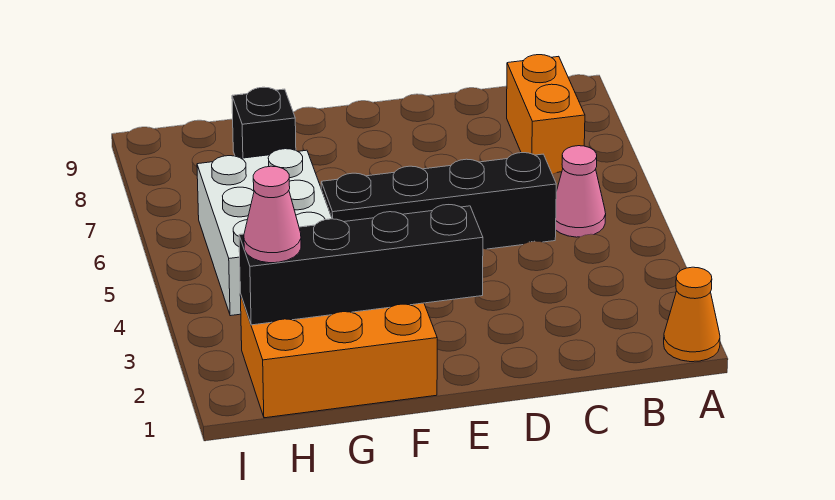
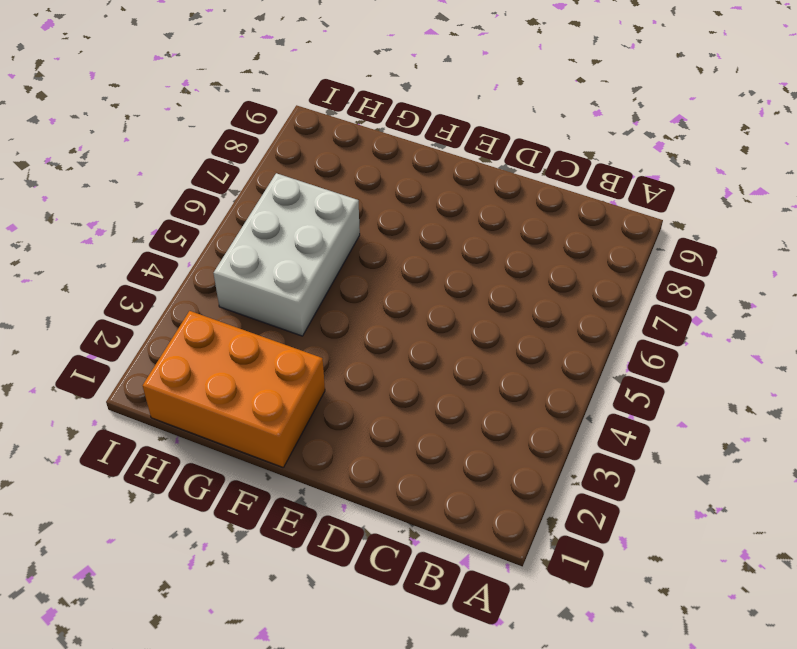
none -> orange 1x1 cone [664,267,720,362]
none -> pink 1x1 cone [556,146,606,237]

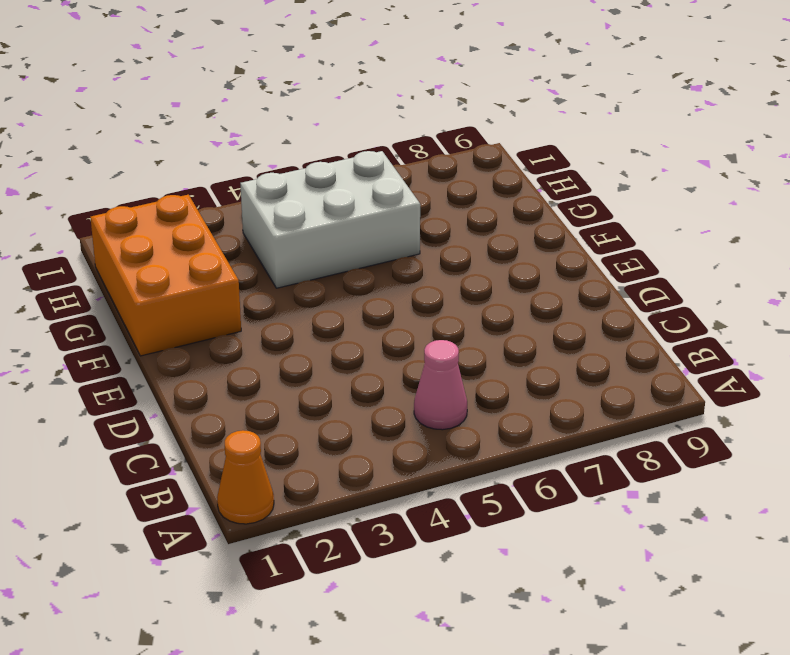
none -> orange 1x2 brick [507,55,585,175]
none -> black 1x4 brick [321,153,556,249]

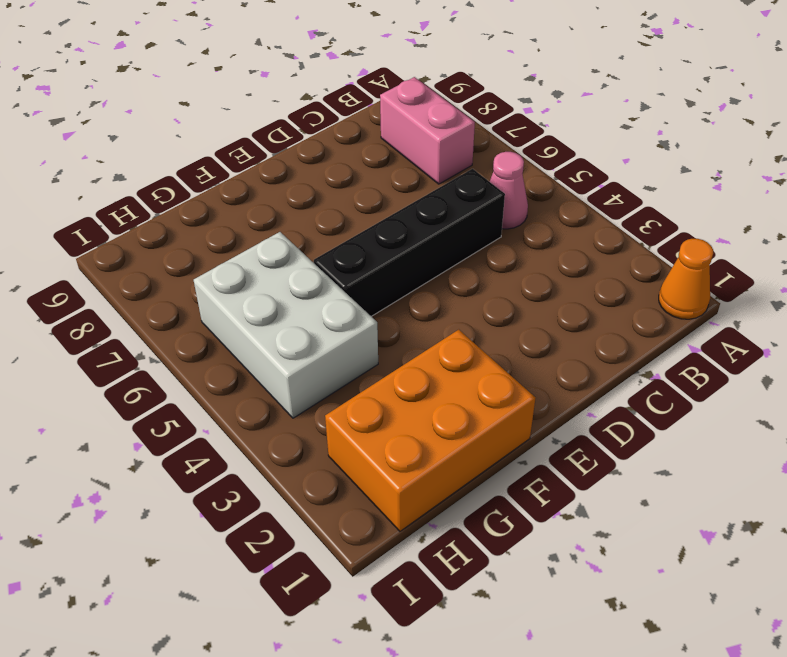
pink 1x2 brick [380,77,475,184] -> orange 1x2 brick [507,55,585,175]
none -> black 1x1 brick [232,87,296,158]
none -> black 1x4 brick [239,205,483,325]

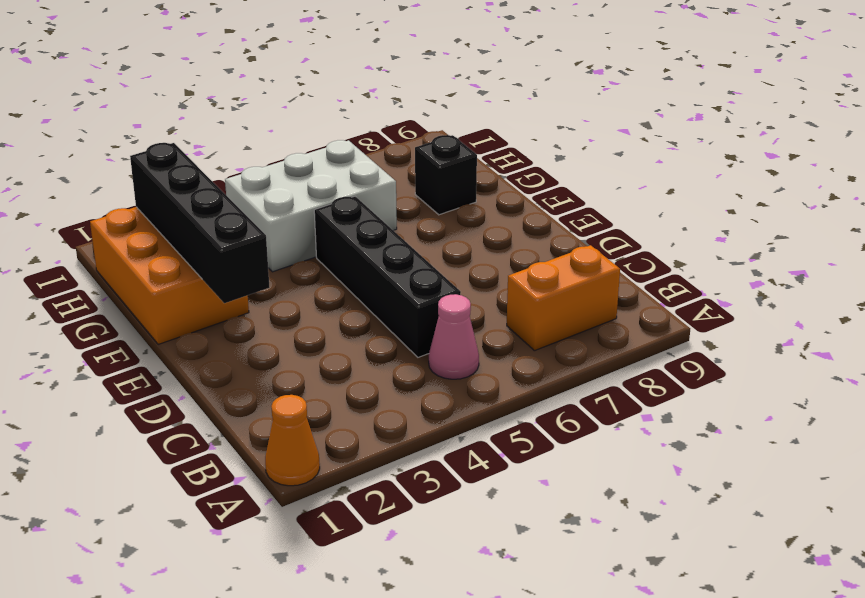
none -> pink 1x1 cone [244,166,301,263]

